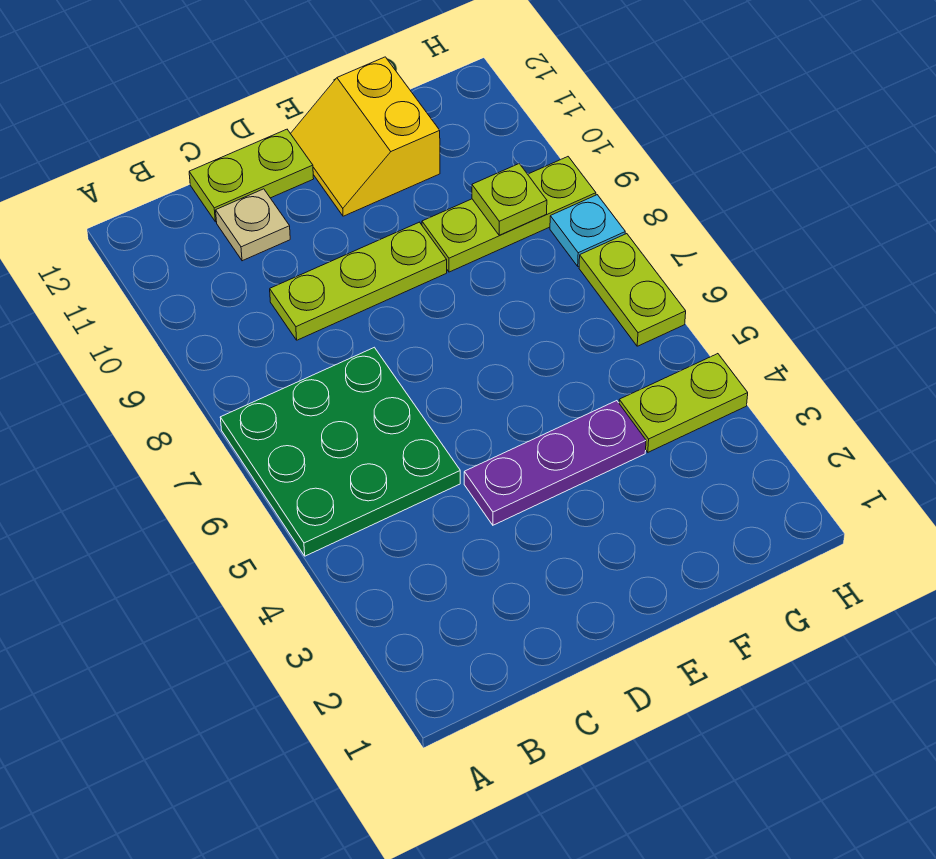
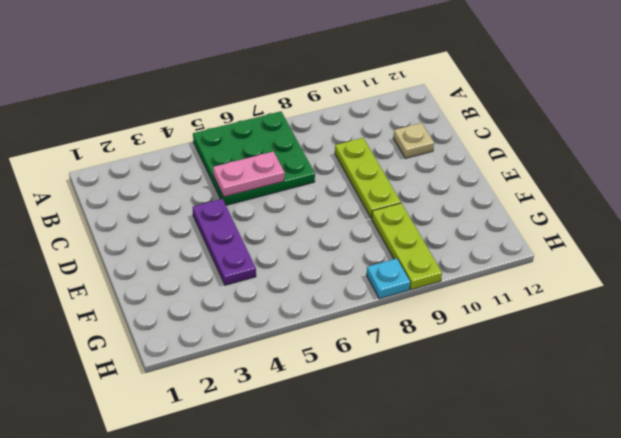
pink 1x2 plate [213,152,285,197] -> none
none -> lime 1x2 plate [189,129,314,222]
none -> yellow 2x2 slope [291,57,440,216]

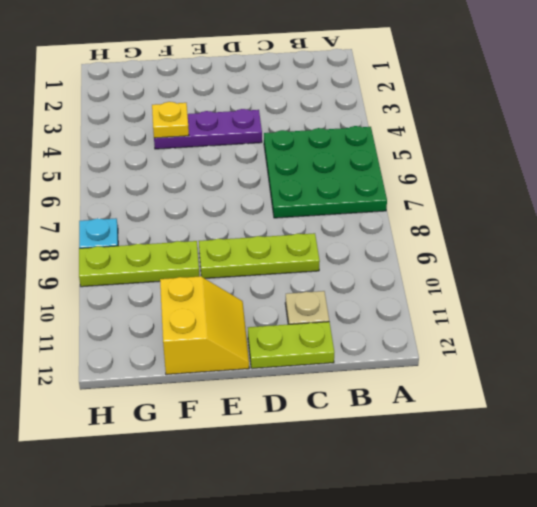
yellow 1x1 plate [152,102,189,138] -> none
none -> lime 1x2 plate [619,354,748,452]
none -> lime 1x2 plate [579,234,686,346]

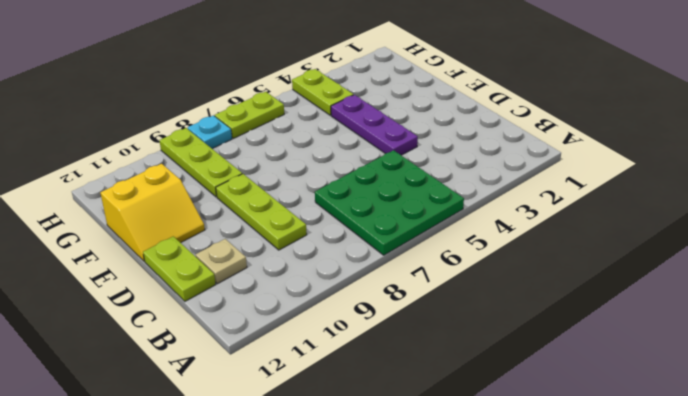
none -> lime 1x1 plate [472,164,547,235]

